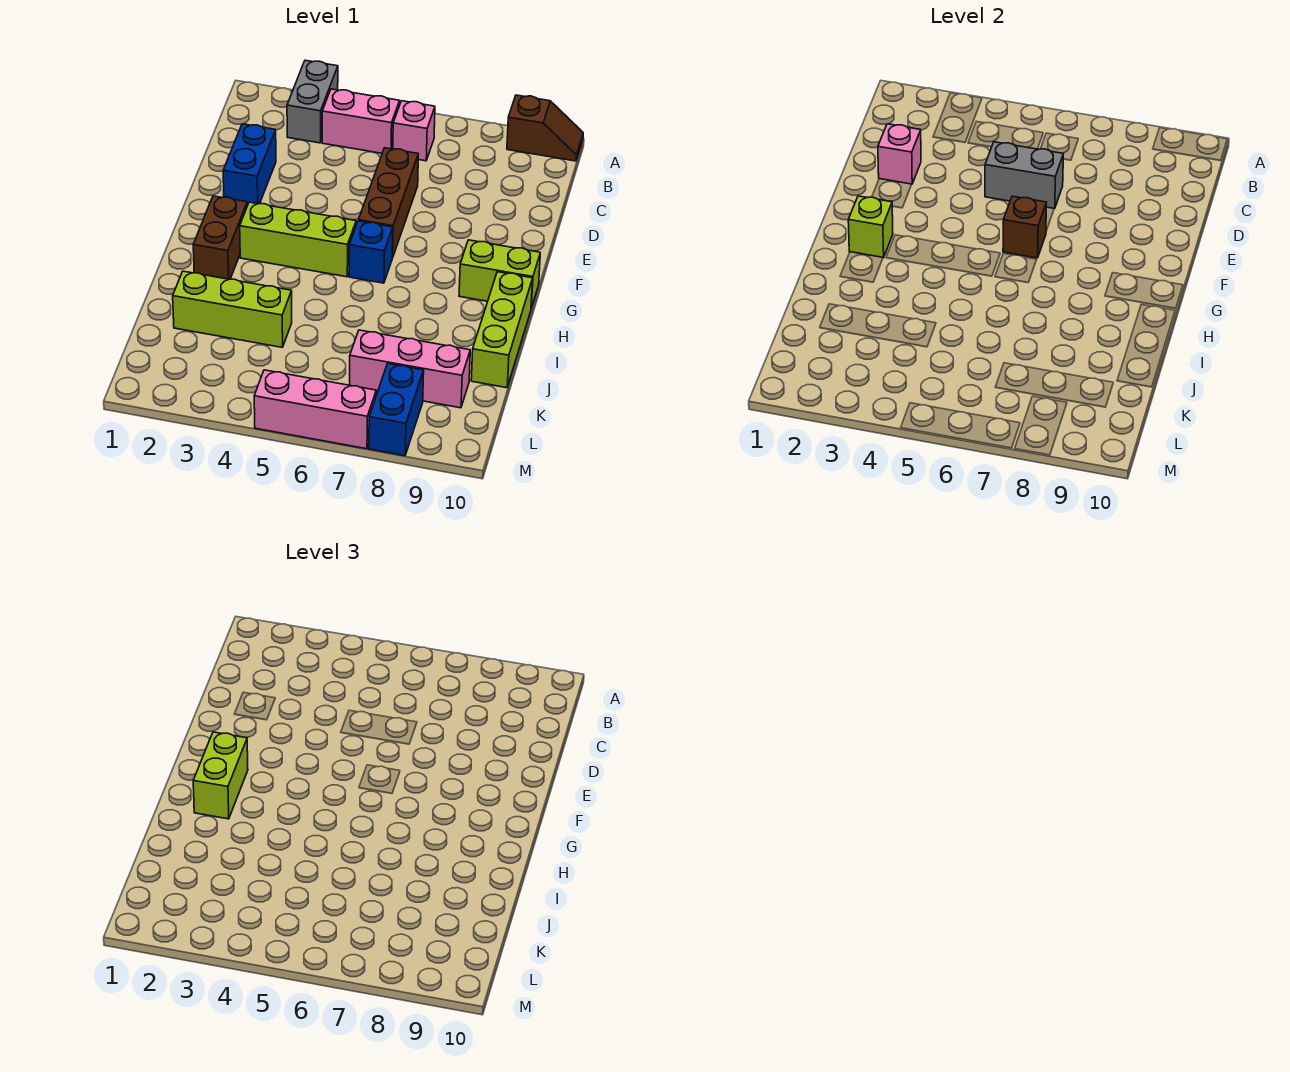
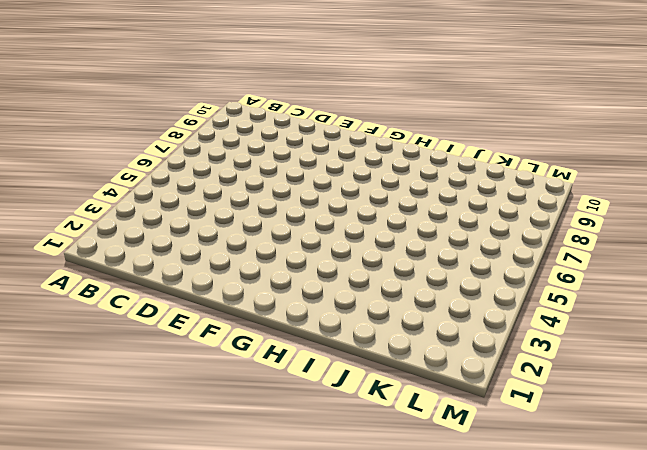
none -> grey 1x2 brick [287,60,338,143]
none -> brown 1x2 slope [507,95,583,161]
none -> pink 1x2 brick [322,89,400,153]

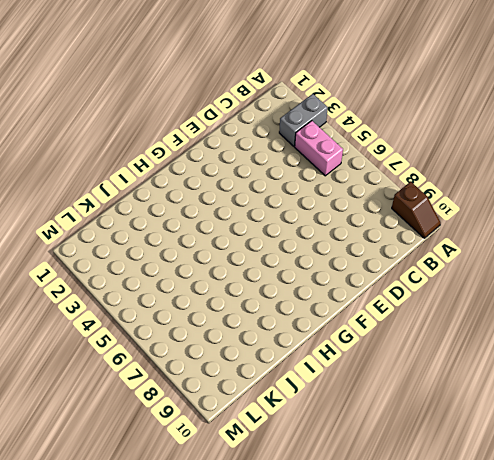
none -> pink 1x1 brick [393,101,435,161]
none -> blue 1x2 brick [223,124,276,206]
none -> brown 1x3 brick [358,148,418,258]

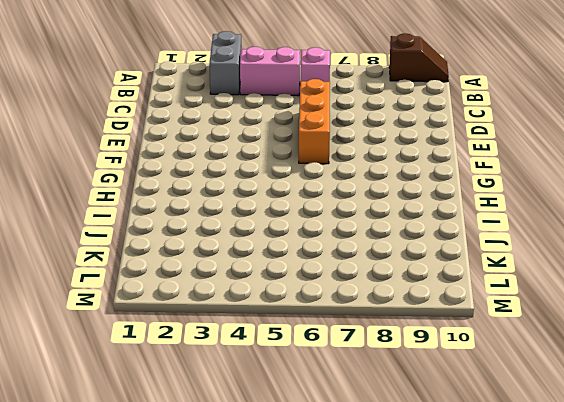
orange 1x3 brick [299,79,330,164] -> brown 1x3 brick [358,148,418,258]
none -> blue 1x2 brick [223,124,276,206]
none -> brown 1x2 brick [193,196,247,279]
none -> lime 1x3 brick [240,202,356,277]

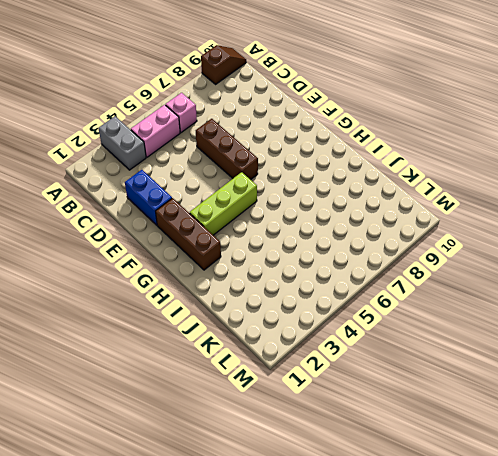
brown 1x3 brick [156,198,221,270] -> brown 1x2 brick [193,196,247,279]
none -> blue 1x1 brick [349,221,393,283]
none -> lime 1x2 brick [459,240,540,308]
none -> lime 1x3 brick [471,272,533,388]

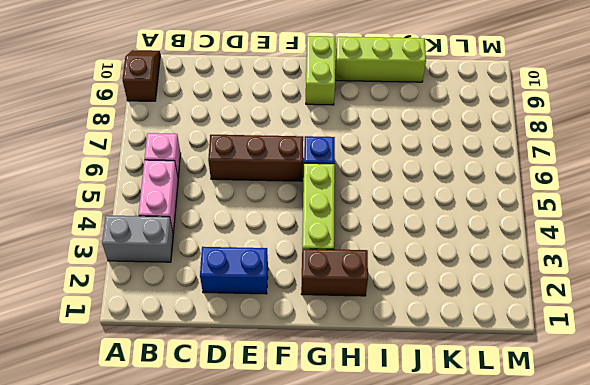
none -> lime 1x3 brick [173,271,292,347]
none -> pink 1x3 brick [350,330,470,408]
none -> blue 1x2 brick [369,364,424,456]

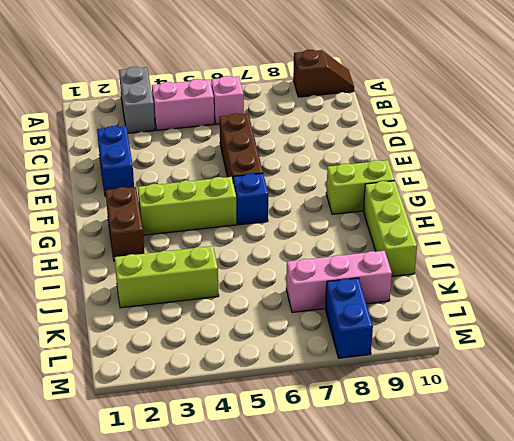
none -> pink 1x3 brick [254,370,376,449]
none -> pink 1x1 brick [878,124,921,184]
none -> grey 1x2 brick [985,142,1063,209]

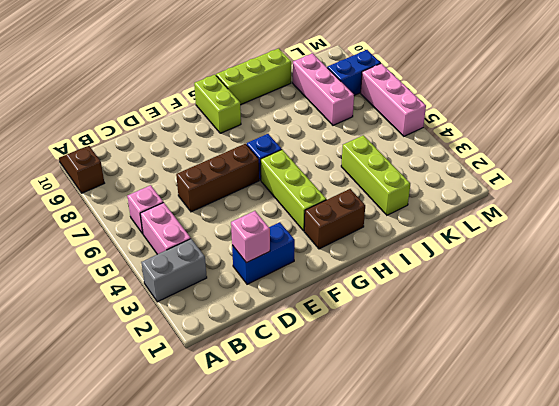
none -> grey 1x2 brick [985,142,1063,209]
none -> brown 1x1 brick [1003,196,1046,258]
none -> lime 1x1 brick [848,196,893,258]

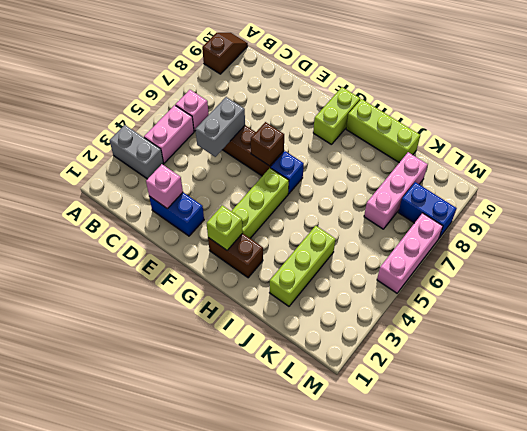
none -> lime 1x2 brick [193,732,248,819]

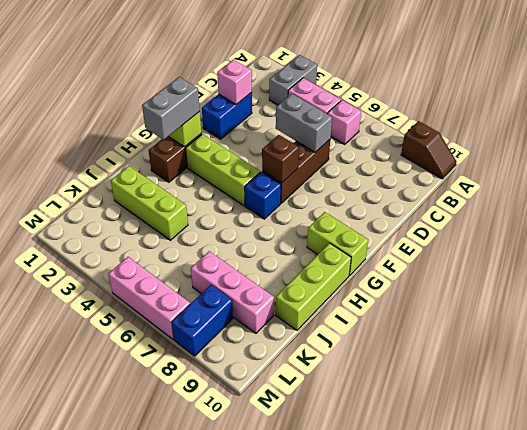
grey 1x2 brick [142,77,200,140] -> lime 1x2 brick [193,732,248,819]

